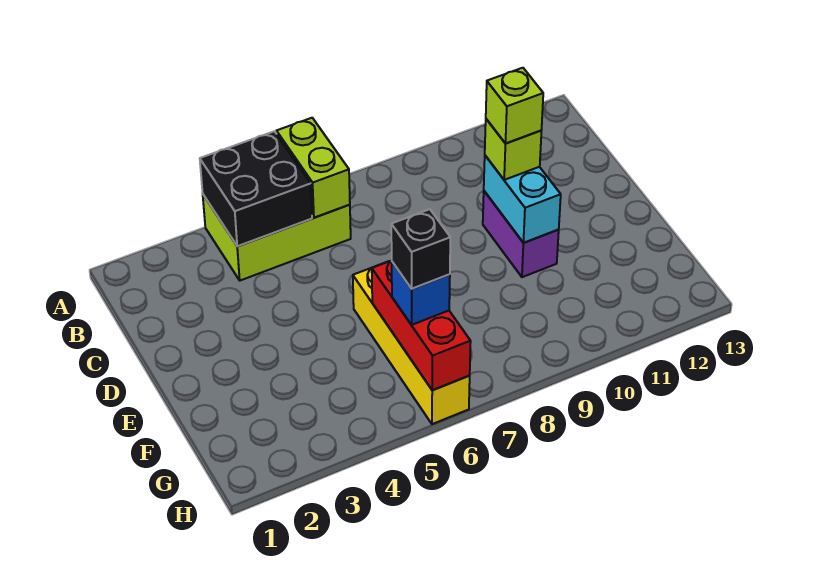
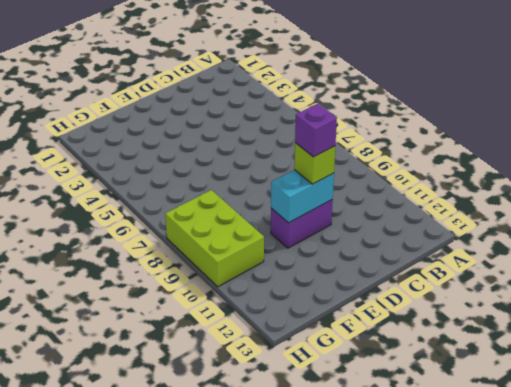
purple 1x1 brick [295,104,337,157] -> lime 1x1 brick [486,68,543,144]
lime 2x3 brick [165,190,264,287] -> lime 2x3 brick moved to [203,195,351,281]
none -> yellow 1x4 brick [353,261,470,424]
none -> black 2x2 brick [200,131,312,246]

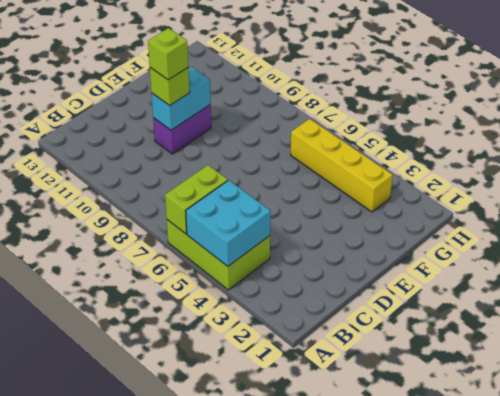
cyan 2x2 brick [186,180,271,266] -> black 2x2 brick [200,131,312,246]
yellow 1x4 brick [291,119,393,212] -> yellow 1x4 brick turned to [353,261,470,424]
none -> red 1x3 brick [372,261,471,390]
none -> blue 1x1 brick [392,262,450,325]

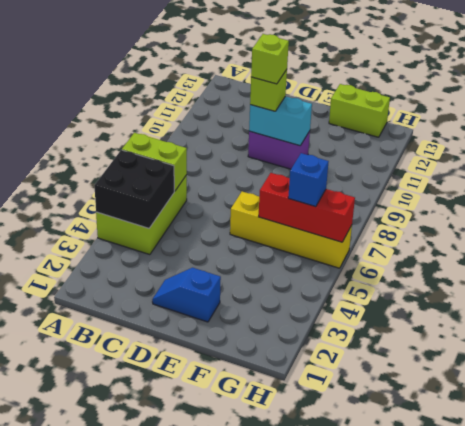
blue 1x2 slope [152,268,221,322] -> none
lime 1x2 brick [329,84,390,137] -> none
none -> black 1x1 brick [391,209,450,289]

